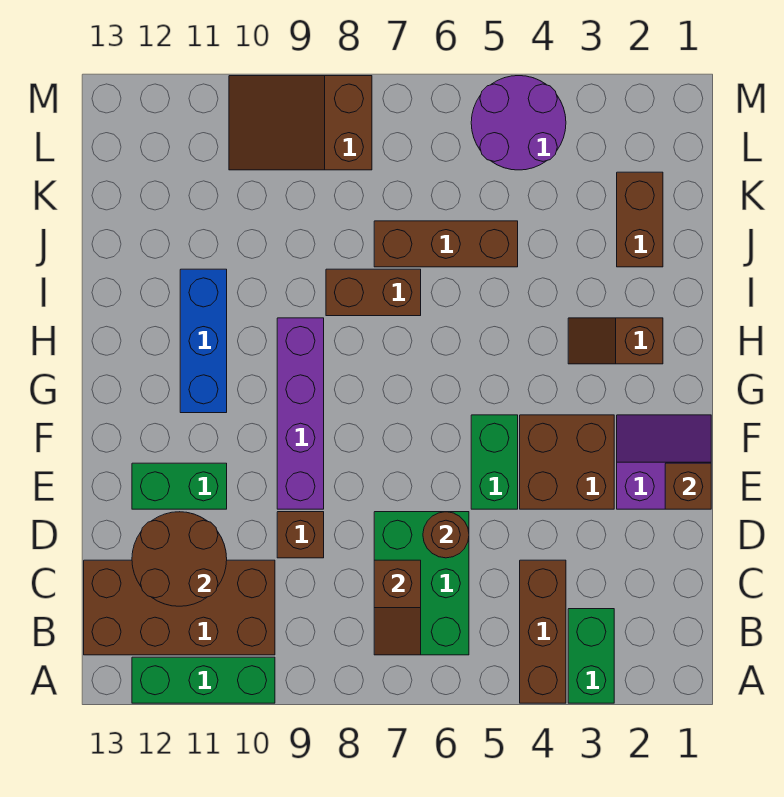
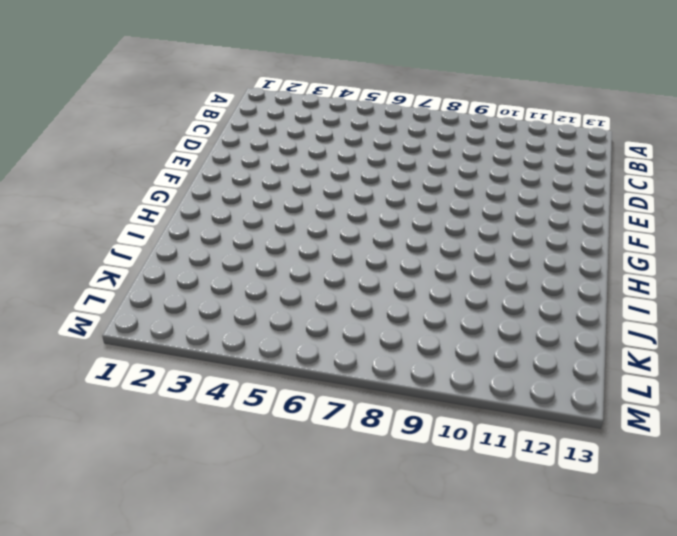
none -> green 1x2 brick [568,609,614,703]
none -> brown 1x3 brick [520,560,566,703]
none -> green 1x3 brick [132,657,275,703]

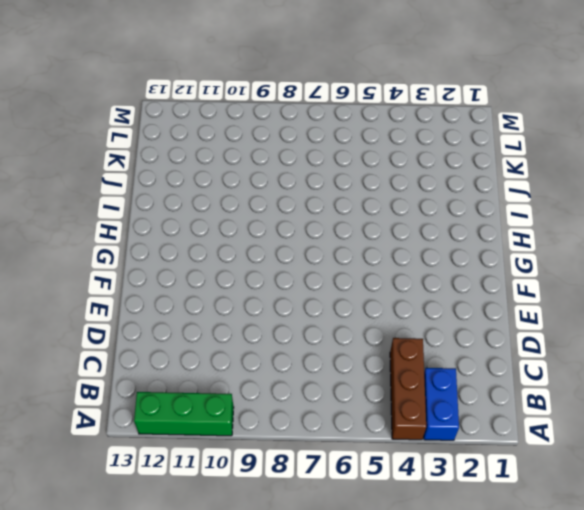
blue 1x2 brick [424,368,459,440] -> green 1x2 brick [568,609,614,703]
none -> green 2x3 brick [374,512,469,655]
none -> brown 2x4 brick [84,560,275,655]
none -> brown 1x1 brick [277,512,324,558]

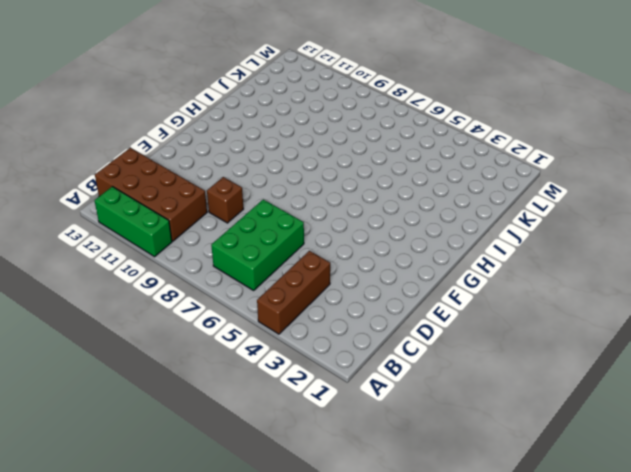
none -> green 1x2 brick [568,609,614,703]
none -> purple 2x2 slope [617,415,711,509]
none -> brown 2x2 brick [520,415,614,509]

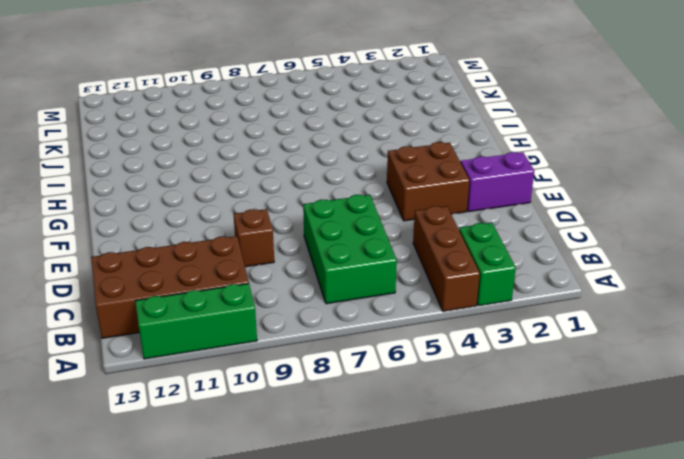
none -> green 1x2 brick [471,415,518,509]
none -> purple 1x4 brick [277,318,324,509]
none -> green 1x2 brick [132,463,227,509]

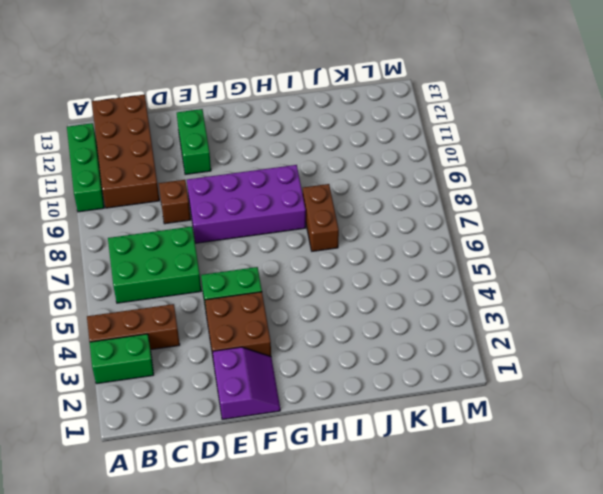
purple 2x4 brick [187,165,306,243] -> purple 1x4 brick [277,318,324,509]
none -> blue 1x3 brick [180,269,227,413]
none -> brown 1x2 slope [568,318,663,364]
none -> brown 1x2 brick [617,172,663,267]

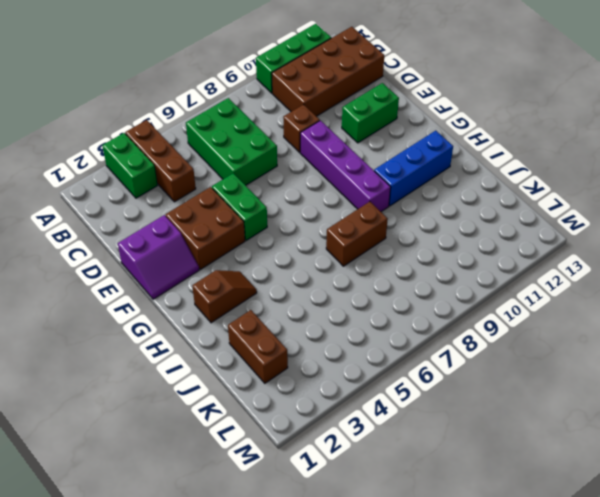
blue 1x3 brick [374,131,453,206] -> blue 1x3 brick turned to [180,269,227,413]
none -> brown 1x3 brick [374,221,518,267]
none -> purple 2x2 round brick [471,76,566,170]
none -> brown 2x3 slope [229,76,372,170]

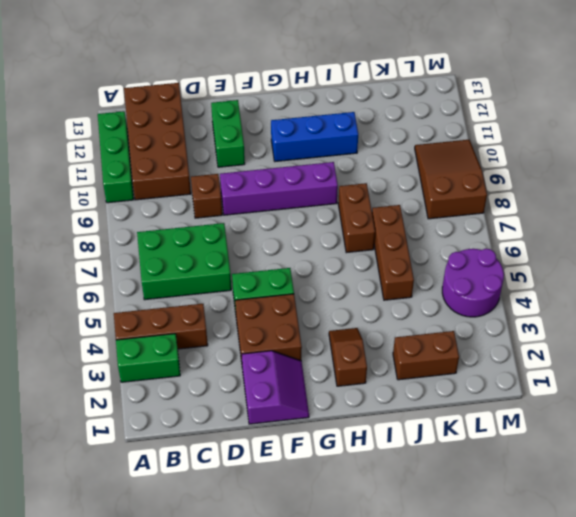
none -> brown 1x2 slope [374,560,421,655]
none -> brown 2x2 round brick [132,512,227,606]
none -> brown 1x1 round brick [423,512,469,558]

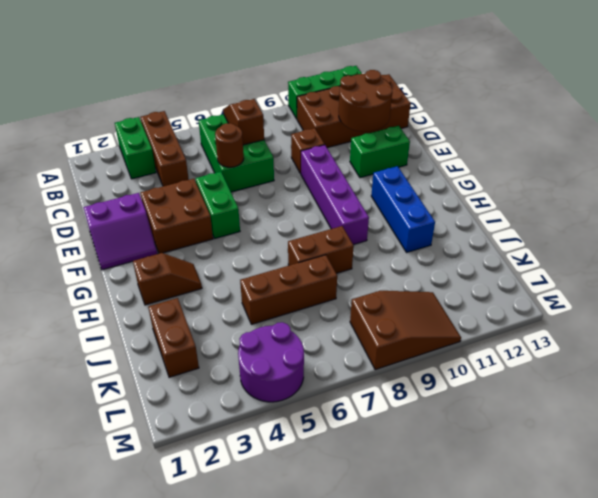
none -> brown 1x1 brick [665,463,711,509]

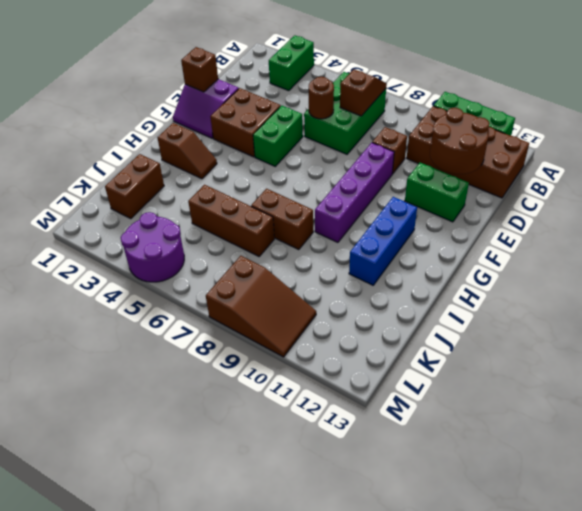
none -> brown 1x3 brick [520,560,566,703]

